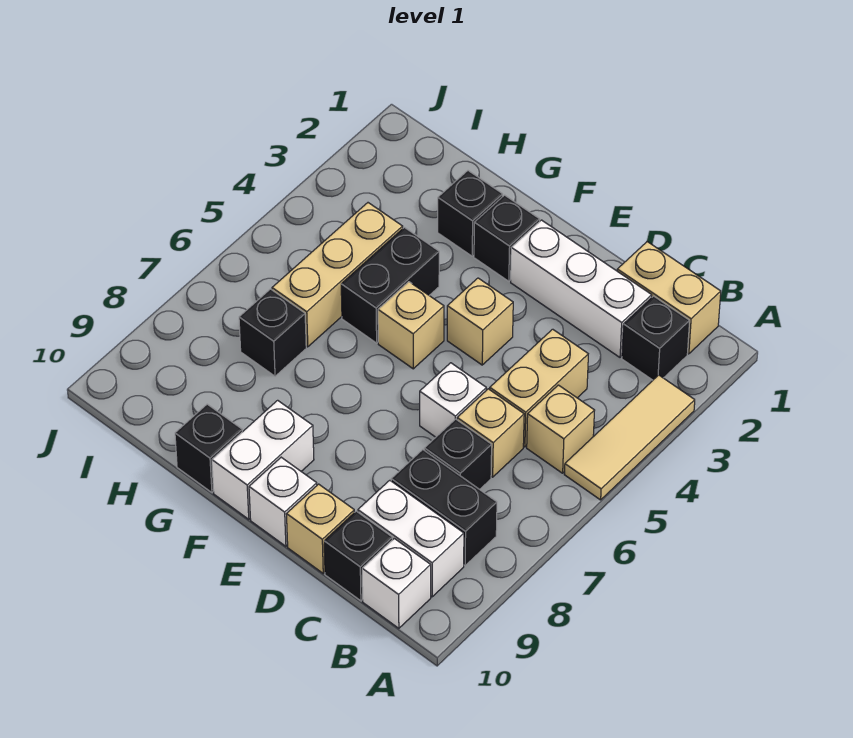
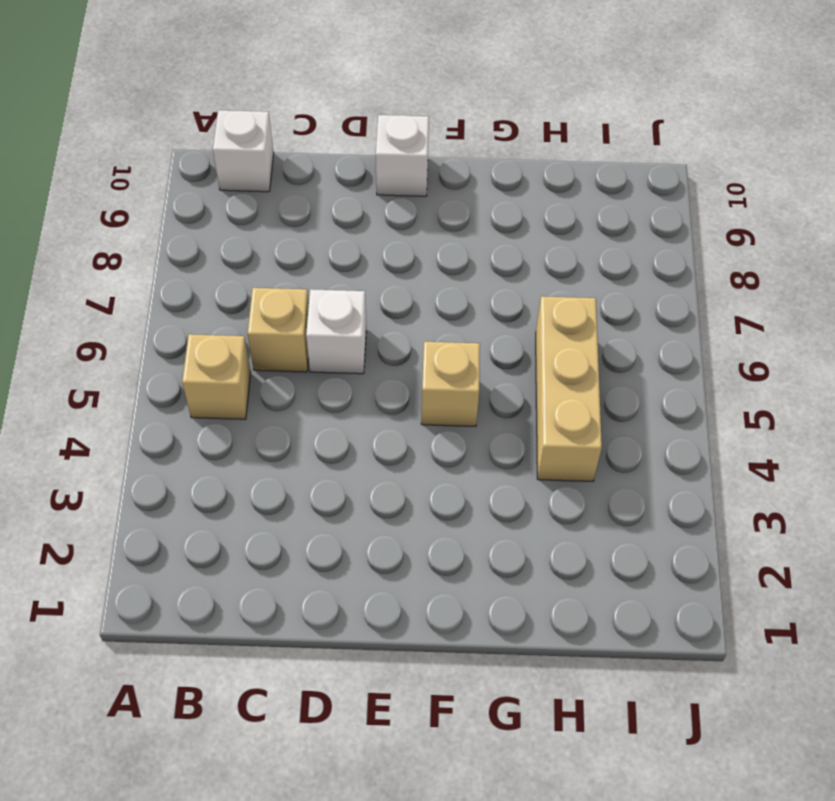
none -> tan 1x3 tile [564,375,695,500]
none -> tan 1x2 brick [617,242,721,354]
none -> black 1x1 brick [622,296,690,380]

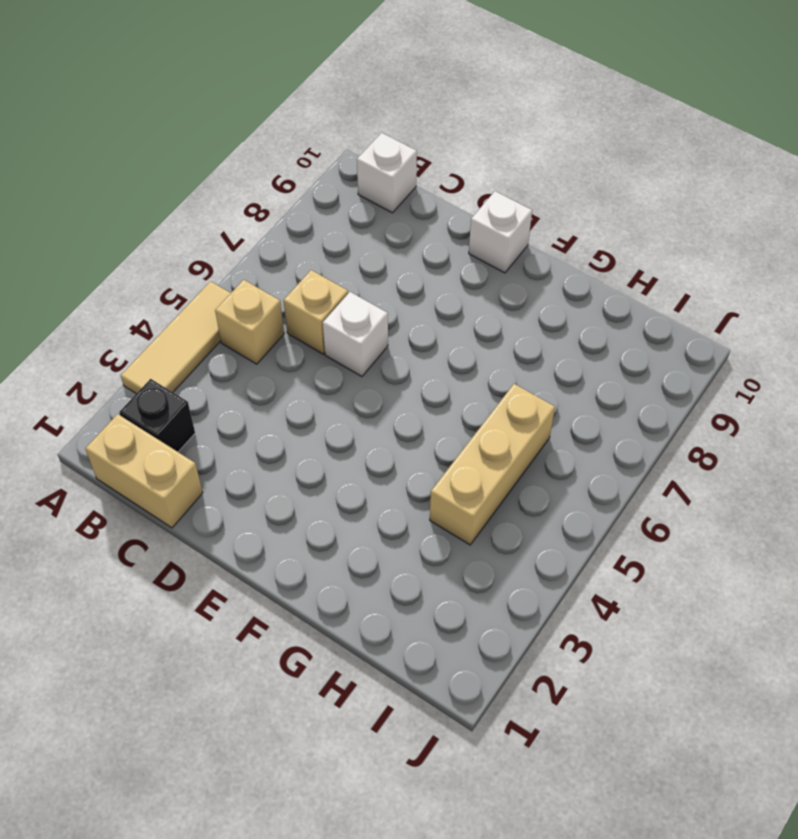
none -> black 1x2 brick [391,450,497,565]
none -> white 1x2 brick [358,480,464,597]
none -> white 1x3 brick [511,220,652,357]

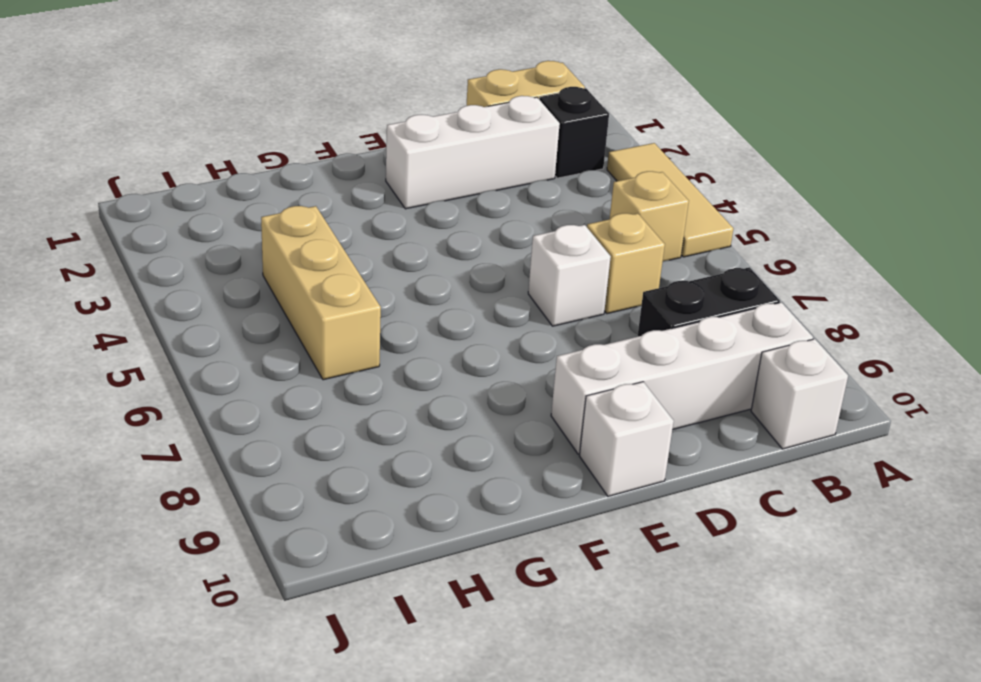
white 1x4 brick [551,302,813,454] -> white 1x2 brick [358,480,464,597]
none -> tan 1x2 brick [490,329,588,447]
none -> black 1x1 brick [424,419,492,489]
none -> black 1x1 brick [324,511,392,601]

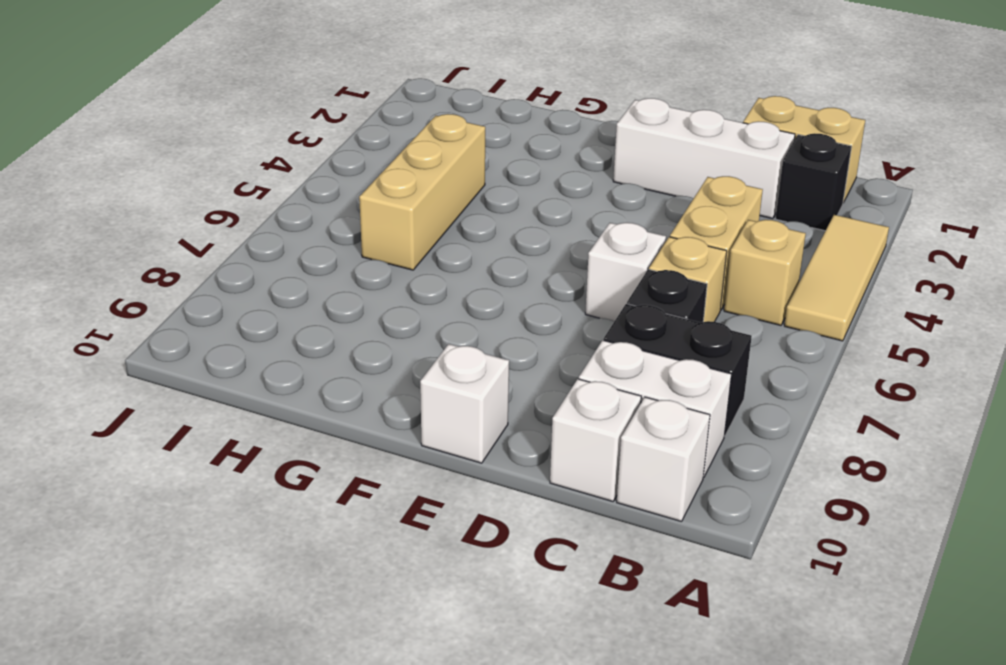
white 1x1 brick [550,379,641,501] -> black 1x1 brick [324,511,392,601]
none -> tan 1x1 brick [286,484,354,573]
none -> tan 1x1 brick [447,278,513,365]
none -> black 1x1 brick [474,195,540,281]

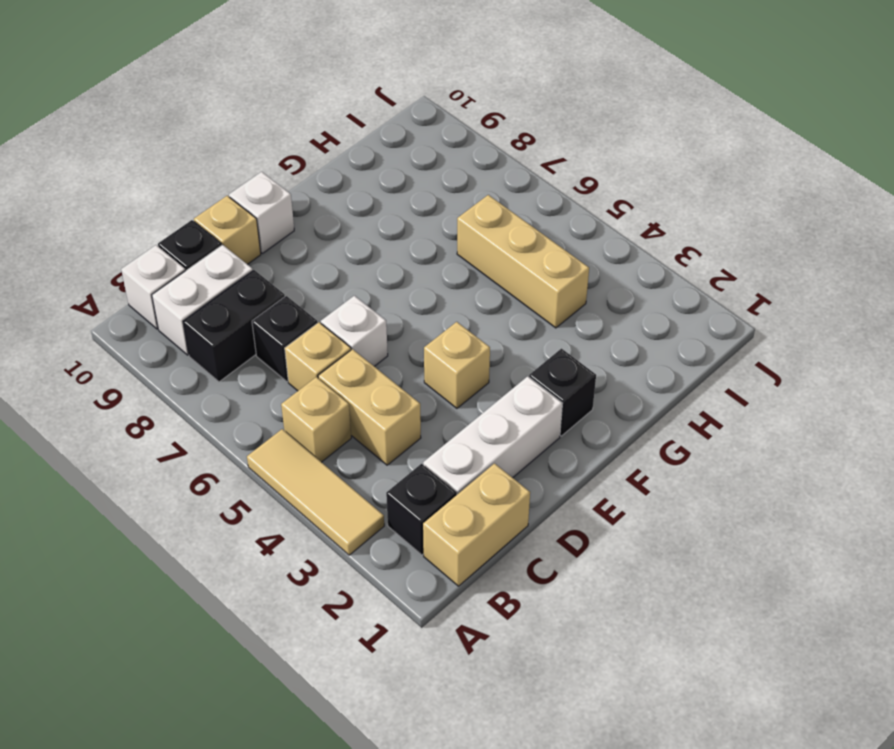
none -> tan 1x1 brick [378,282,444,369]
none -> white 1x2 brick [212,400,314,519]
none -> black 1x1 brick [438,171,503,256]

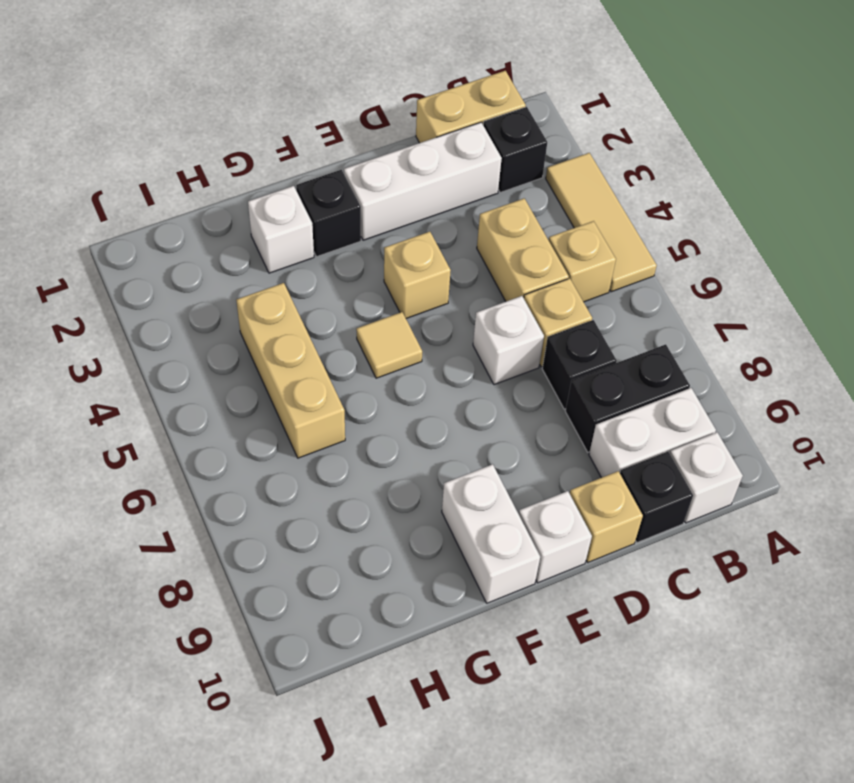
tan 1x1 tile [356,312,422,378] -> tan 1x1 brick [378,282,444,369]
white 1x1 brick [248,186,314,273] -> black 1x1 brick [438,171,503,256]
none -> black 1x2 brick [341,227,439,343]
none -> black 1x1 brick [175,404,242,493]
none -> black 1x1 brick [239,289,306,376]

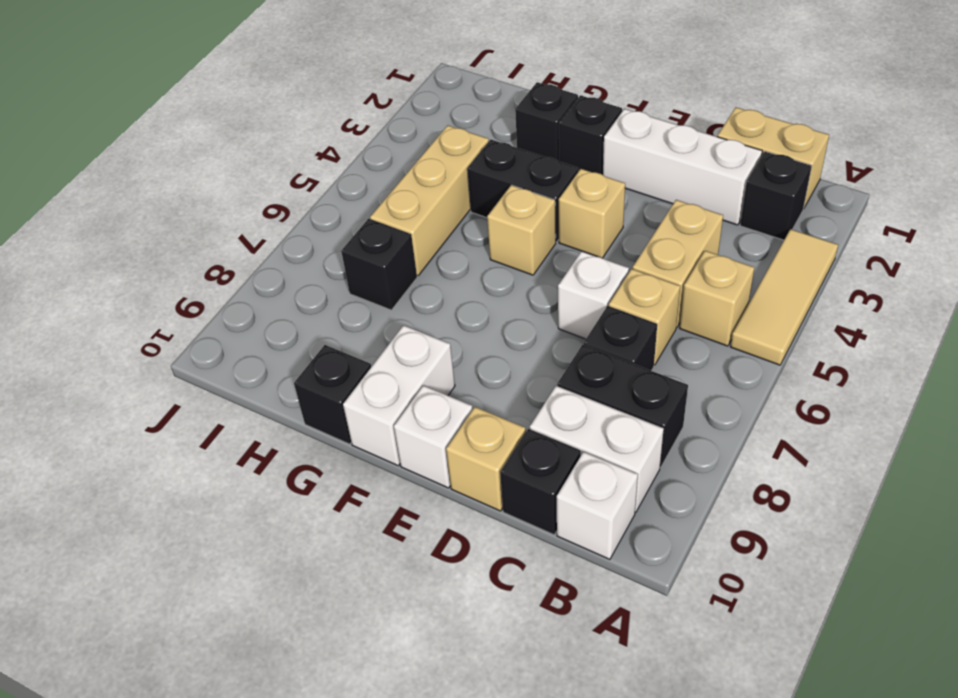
black 1x2 brick [467,140,578,242] -> black 1x2 brick turned to [341,227,439,343]

